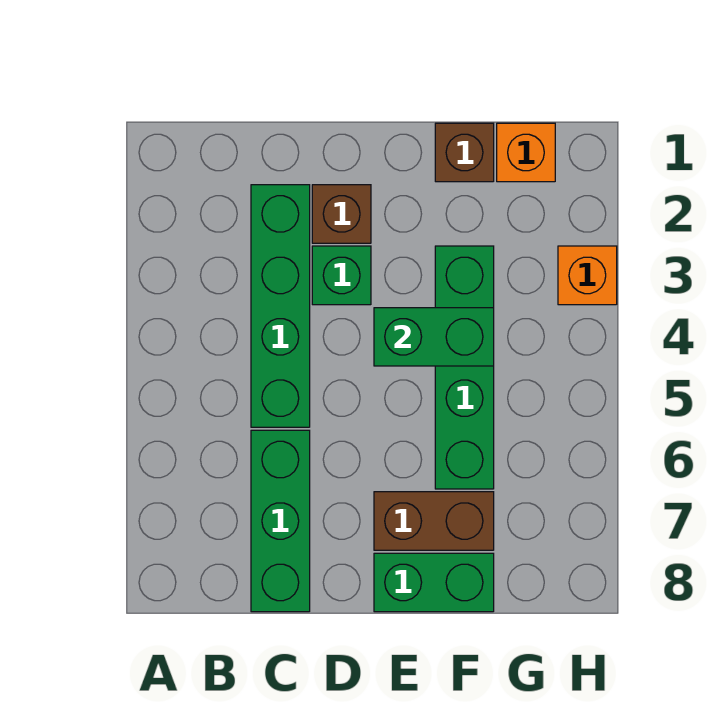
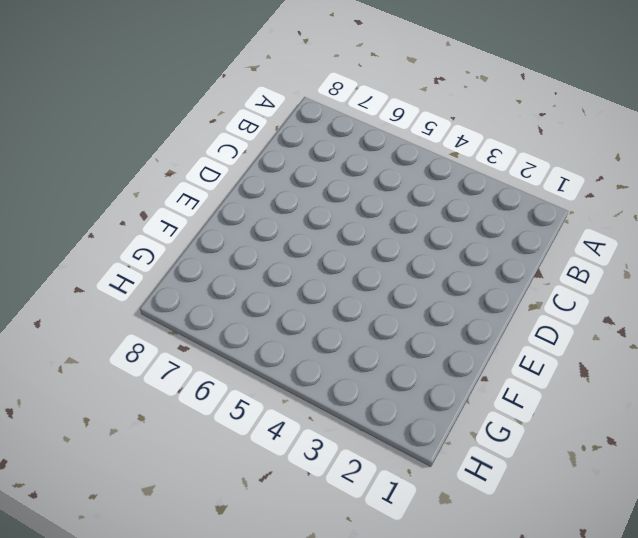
none -> green 1x4 brick [251,185,310,427]
none -> green 1x3 brick [251,430,310,612]

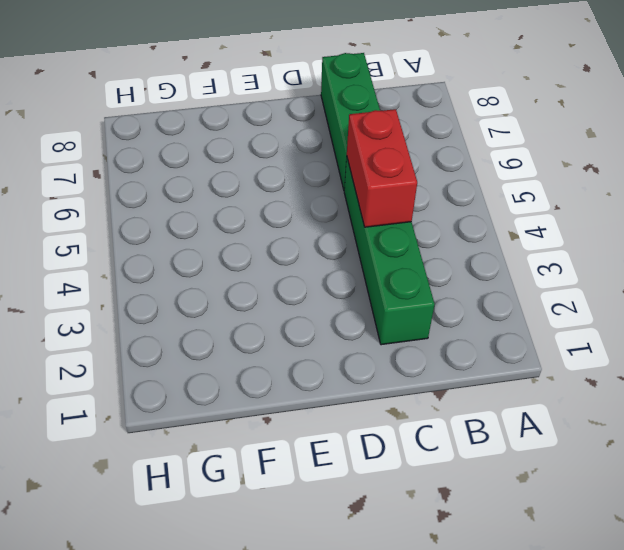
red 1x2 brick [347,109,417,227] -> none
none -> brown 1x1 brick [312,185,371,243]
none -> green 1x1 brick [312,246,371,305]

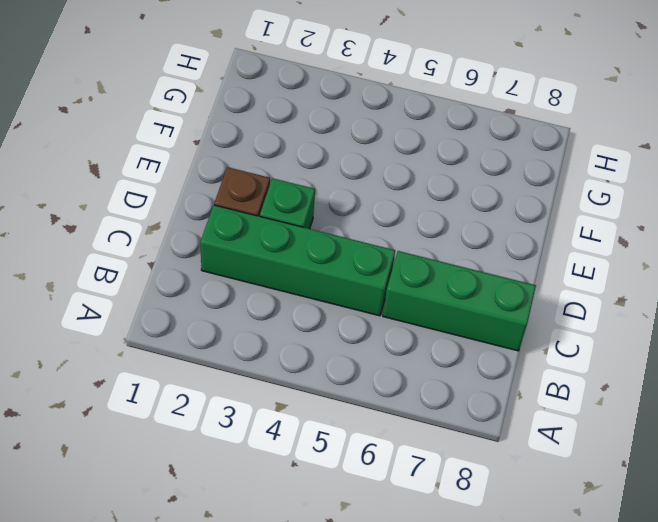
none -> brown 1x2 brick [374,492,494,550]
none -> green 1x2 brick [374,553,494,612]

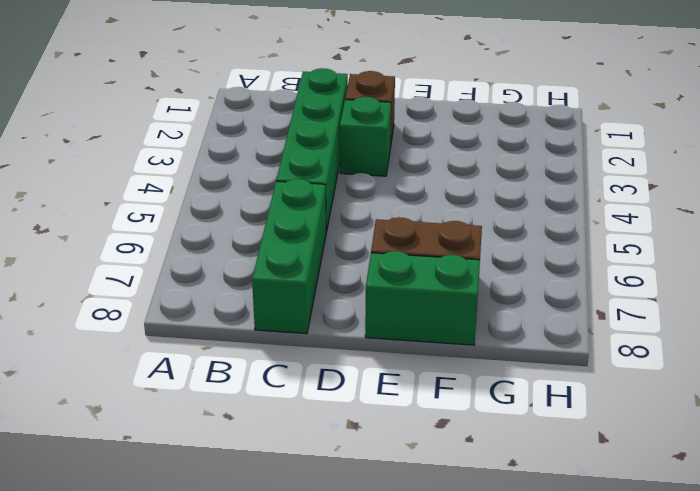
none -> brown 1x1 brick [435,123,494,182]
none -> green 1x4 brick [435,246,494,489]

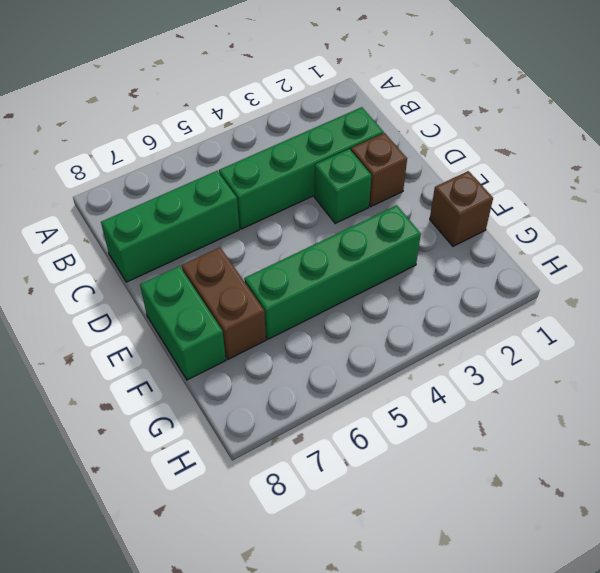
none -> orange 1x1 brick [497,123,555,182]
none -> orange 1x1 brick [558,246,617,305]

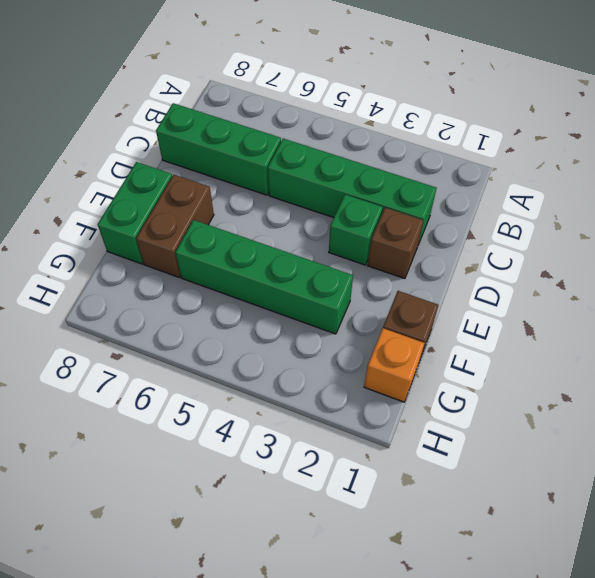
none -> orange 1x1 brick [558,246,617,305]
none -> green 1x2 brick [374,308,494,366]

